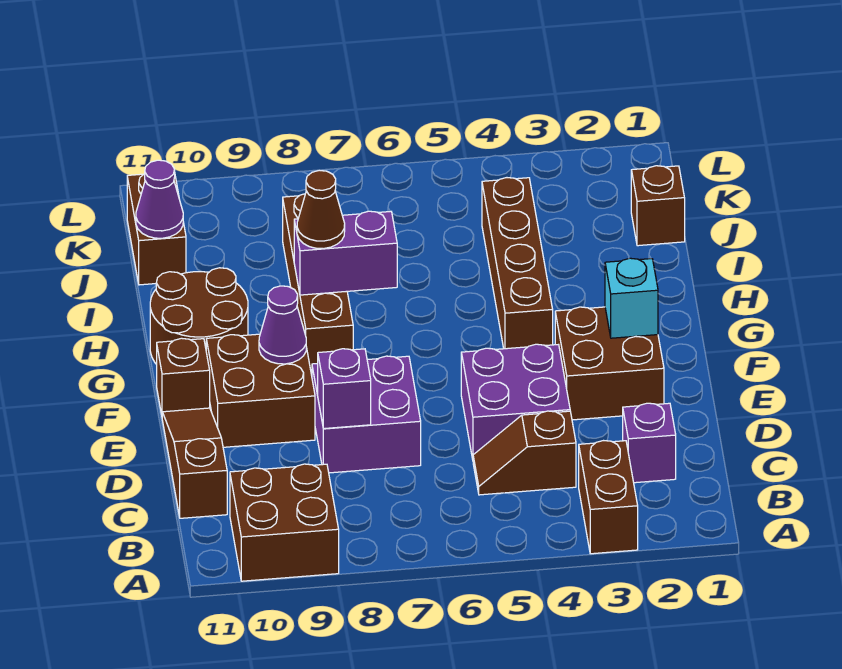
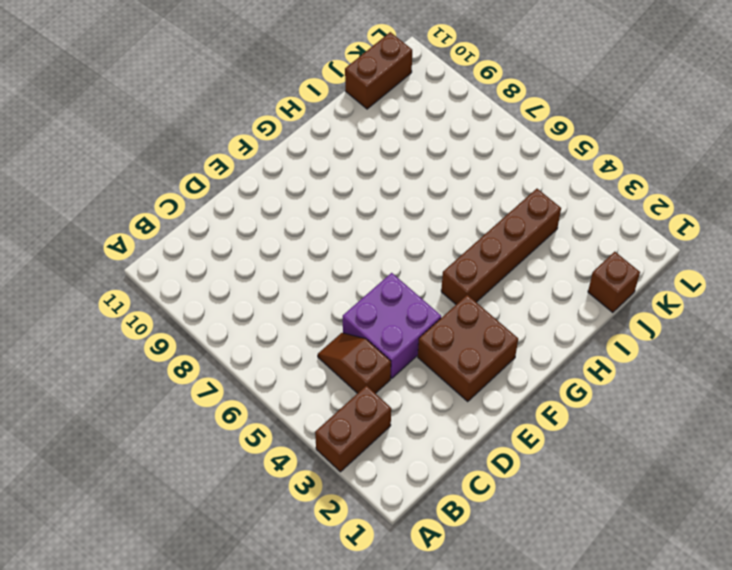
none -> brown 2x2 brick [230,464,339,581]
none -> purple 1x1 brick [623,403,676,483]
none -> brown 1x3 slope [162,408,227,518]

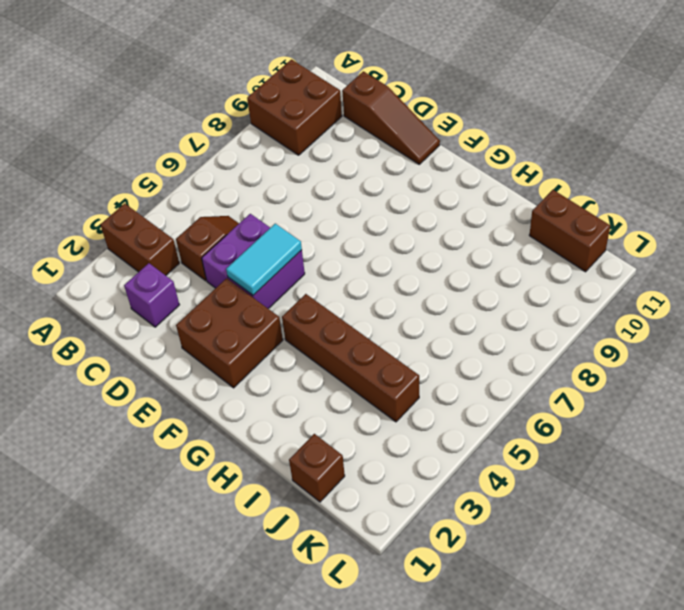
cyan 1x2 tile [226,224,302,295] -> none
none -> purple 2x2 brick [312,356,421,473]
none -> brown 2x2 brick [206,334,315,447]
none -> brown 1x1 brick [157,338,210,415]

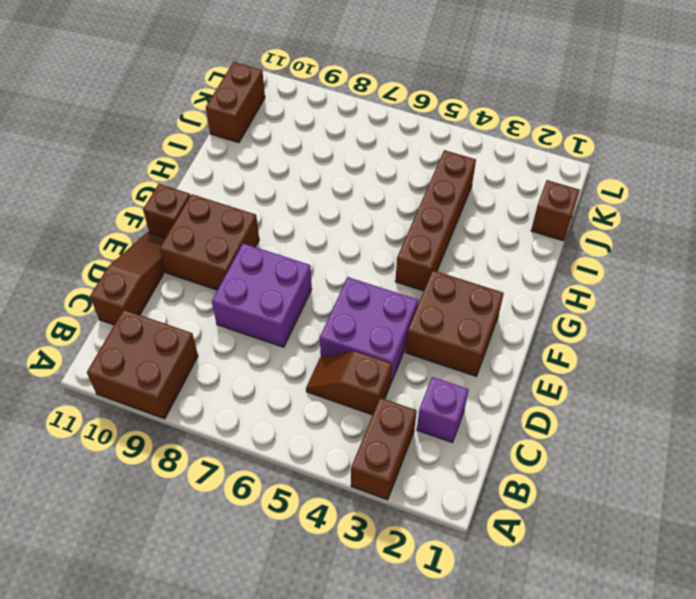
none -> brown 1x4 brick [283,194,353,373]
none -> brown 2x2 round brick [150,268,248,364]
none -> purple 1x1 brick [318,349,371,429]

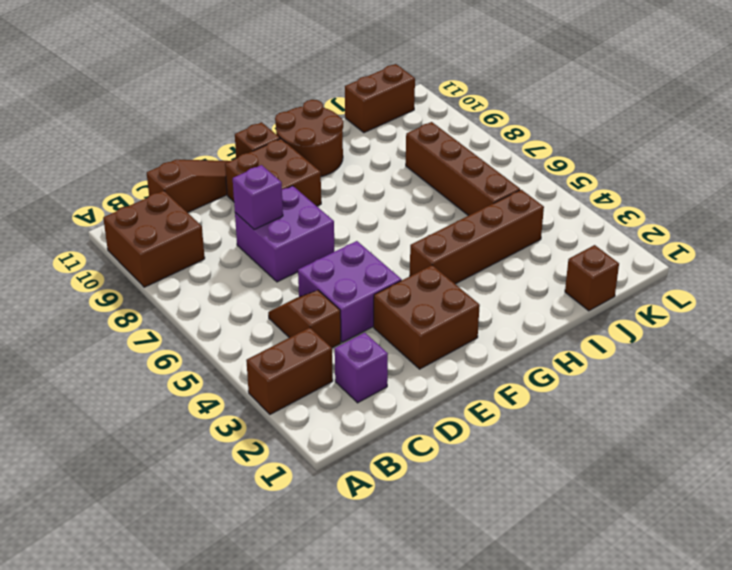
brown 1x4 brick [406,122,520,216] -> brown 1x4 brick turned to [283,194,353,373]
none -> cyan 1x1 brick [605,258,658,338]
none -> purple 1x1 cone [259,286,306,364]
none -> purple 1x2 brick [294,211,397,295]

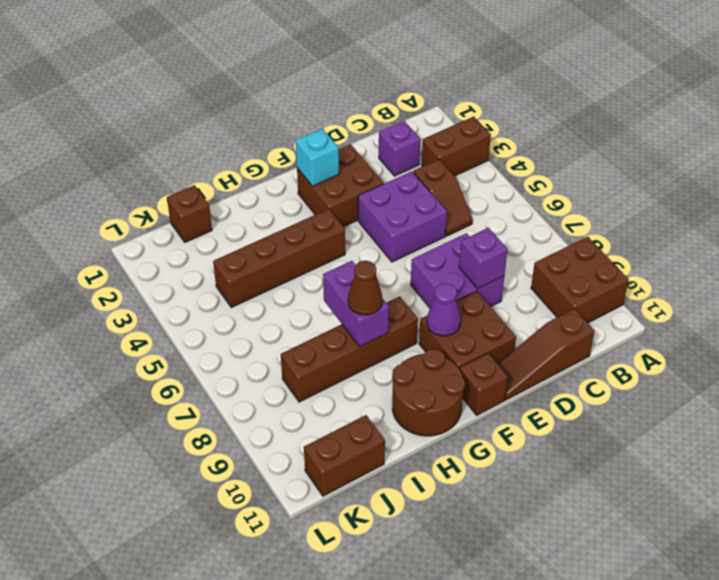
none -> purple 1x1 cone [136,160,183,238]

